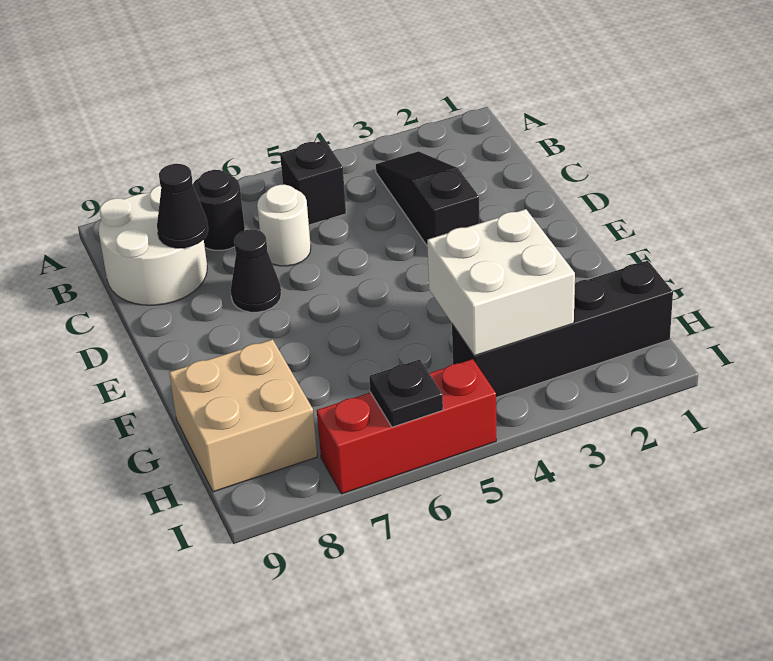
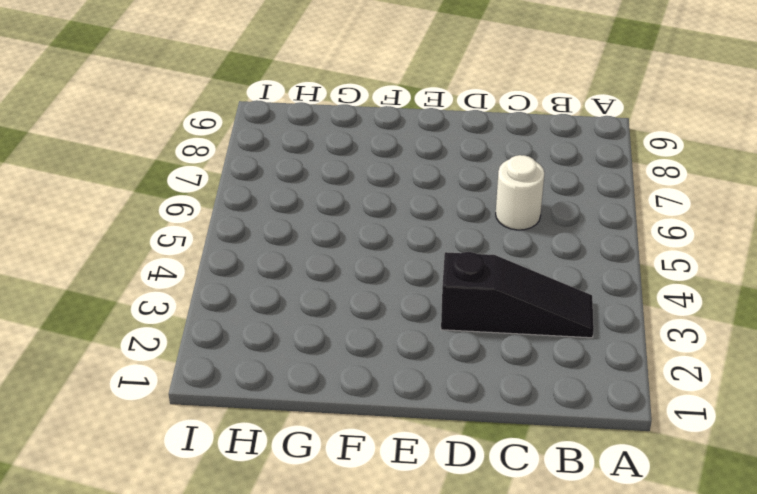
none -> black 1x1 brick [280,140,346,225]
none -> black 1x1 round brick [192,170,245,250]
none -> white 2x2 round brick [99,185,207,305]

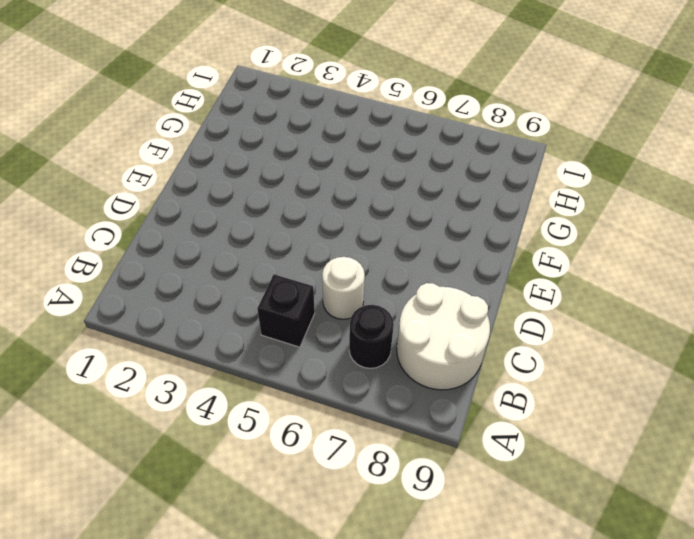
none -> black 1x3 slope [376,151,479,245]
none -> black 1x1 cone [231,229,281,312]
none -> tan 2x2 brick [169,339,317,492]

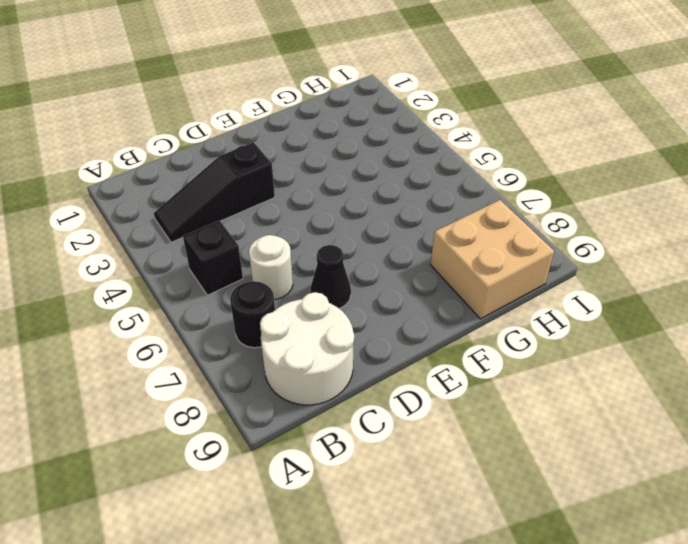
none -> black 1x4 brick [452,261,673,397]
none -> red 1x3 brick [317,359,496,494]
none -> black 1x1 cone [157,164,208,248]

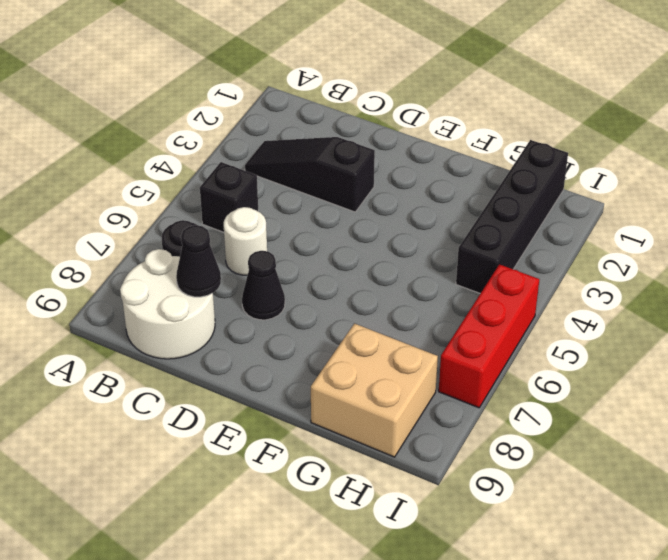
none -> white 2x2 brick [427,209,575,356]
none -> black 1x1 plate [369,359,443,427]

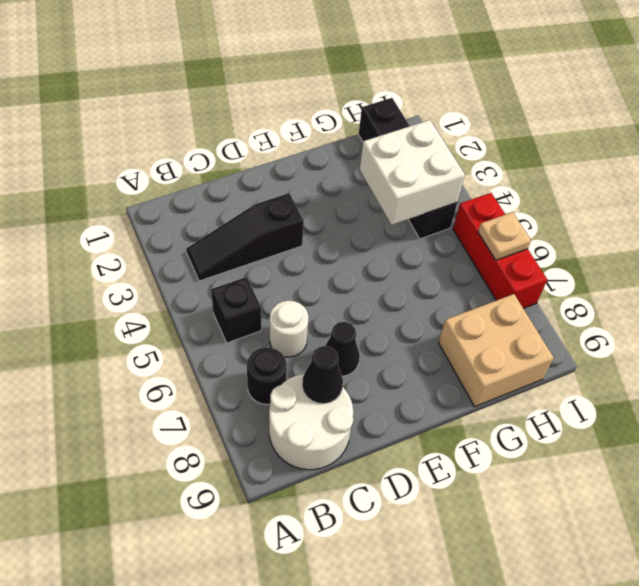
tan 1x1 plate [478,212,531,260] -> black 1x1 plate [369,359,443,427]

